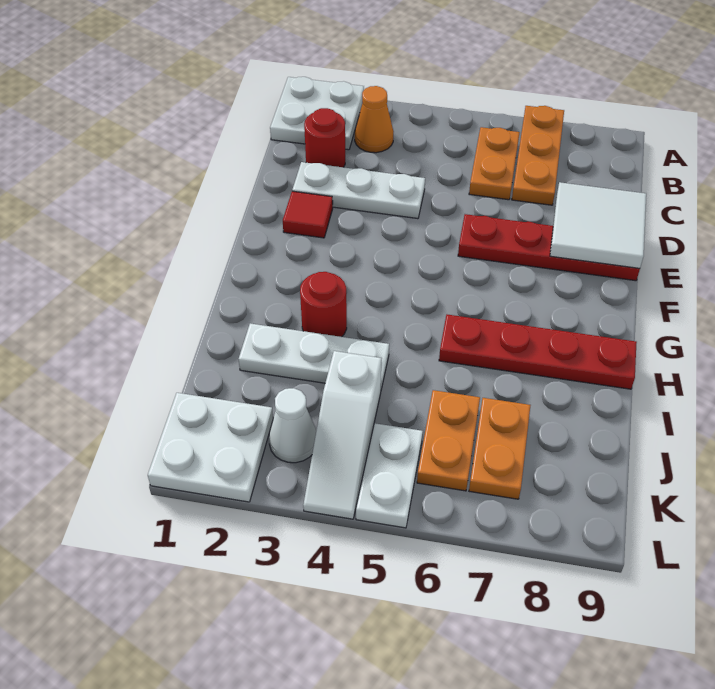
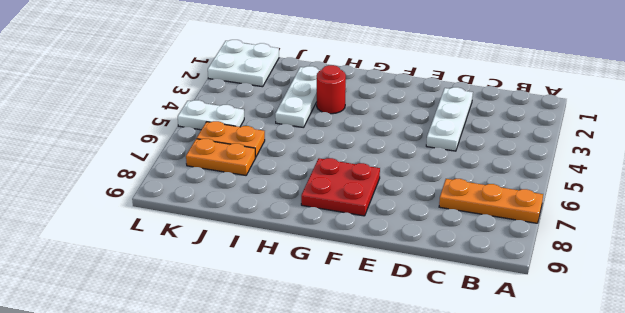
red 2x2 plate [301,158,380,216] -> none
none -> white 2x2 plate [270,77,364,150]
none -> orange 1x1 cone [355,86,394,153]
none -> orange 1x2 plate [469,127,520,200]

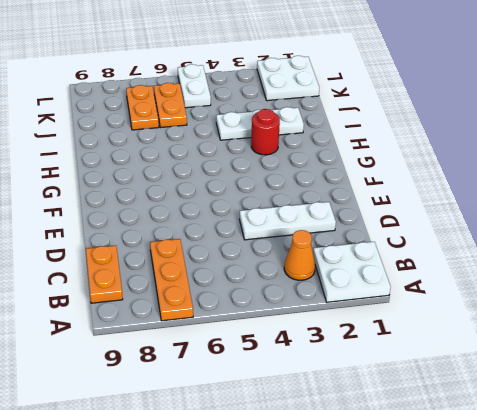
orange 1x2 plate [86,245,123,303] -> orange 1x2 plate moved to [469,127,520,200]
none -> red 1x1 round brick [304,108,345,167]
none -> red 1x1 tile [283,191,333,238]
none -> red 1x4 plate [458,214,640,281]

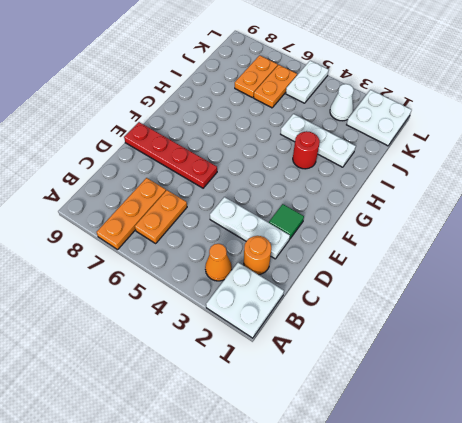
orange 1x1 round brick [244,236,271,275] -> red 1x1 round brick [304,108,345,167]
green 1x1 tile [269,204,304,239] -> red 1x1 tile [283,191,333,238]
none -> red 1x4 plate [439,315,637,389]
none -> white 1x3 slope [303,351,381,519]
none -> white 2x2 tile [550,182,646,268]

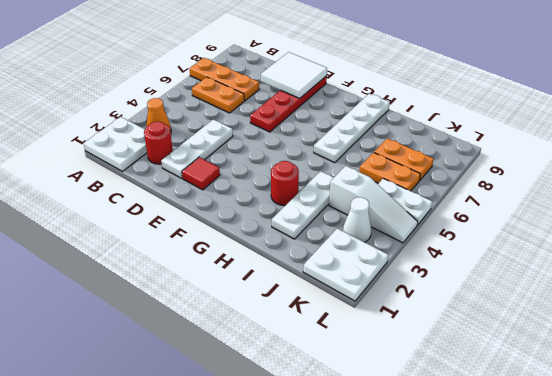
white 1x4 plate [314,94,390,163] -> red 1x4 plate [439,315,637,389]

